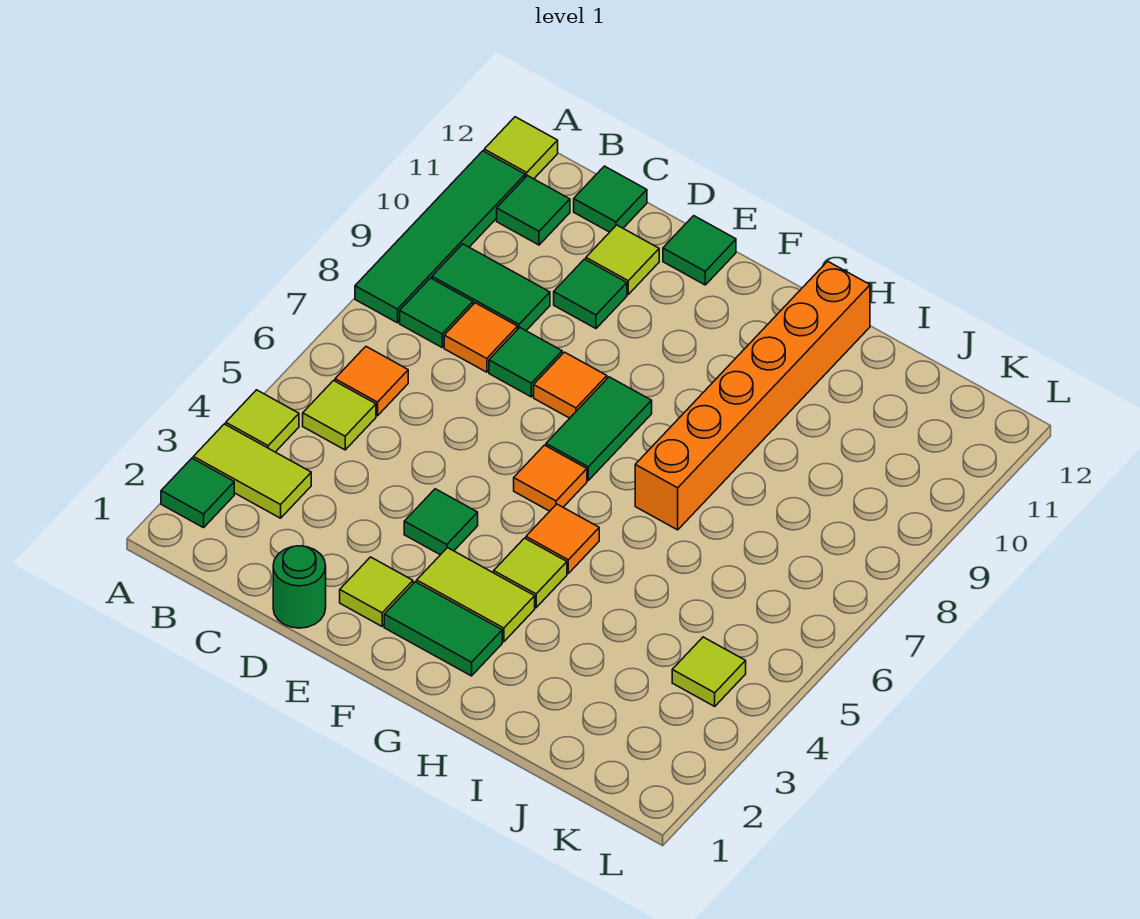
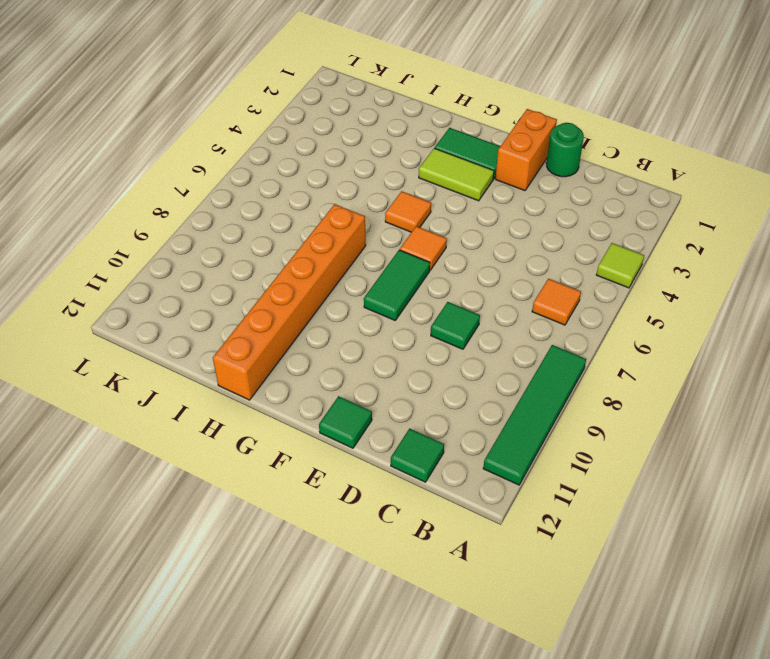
orange 1x2 brick [496,109,557,191] -> lime 1x1 tile [340,557,413,626]
none -> green 1x1 tile [161,458,234,528]
none -> lime 1x2 tile [193,424,311,518]
none -> lime 1x1 tile [484,117,558,179]

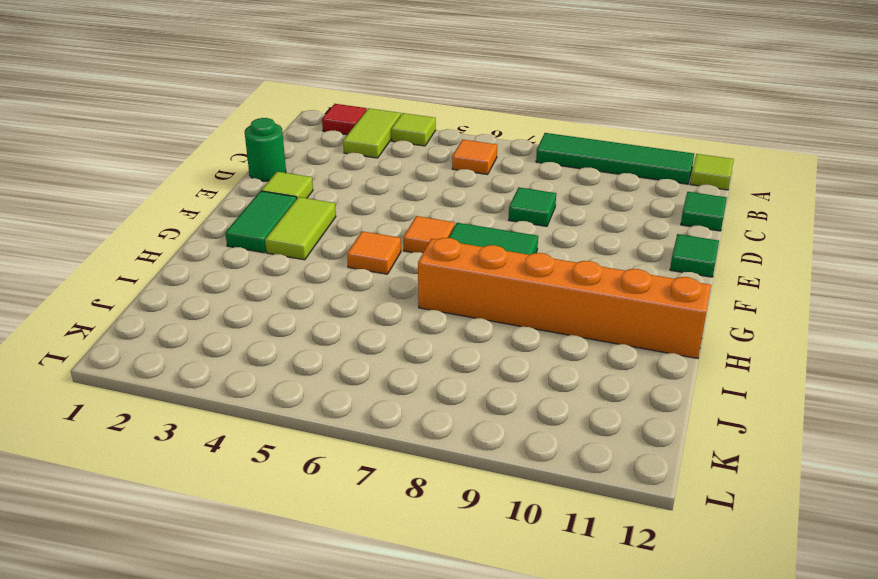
red 1x1 tile [322,104,367,135] -> green 1x1 tile [161,458,234,528]
none -> lime 1x1 tile [303,381,376,450]
none -> green 1x1 tile [400,278,473,347]
none -> green 1x2 tile [432,244,550,331]

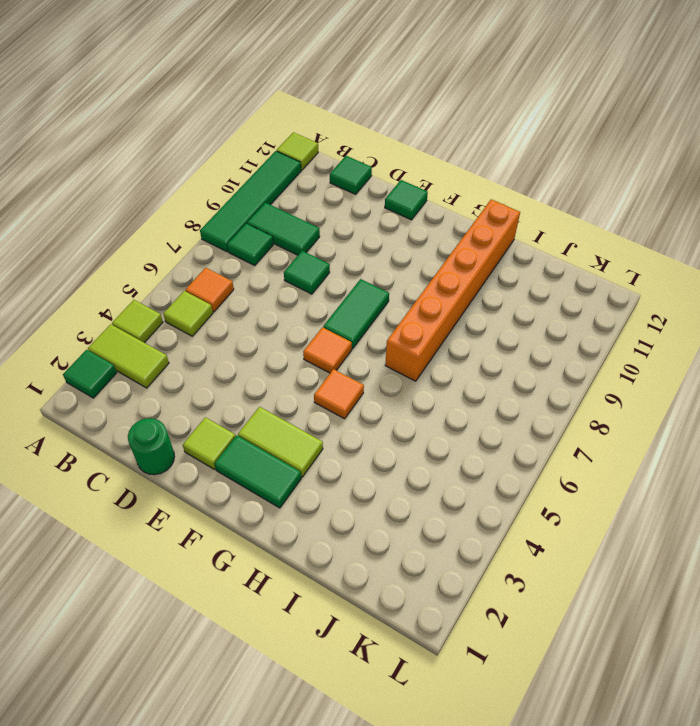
none -> green 1x1 tile [497,176,570,245]
none -> orange 1x1 tile [444,303,518,372]
none -> green 1x1 tile [554,259,627,329]

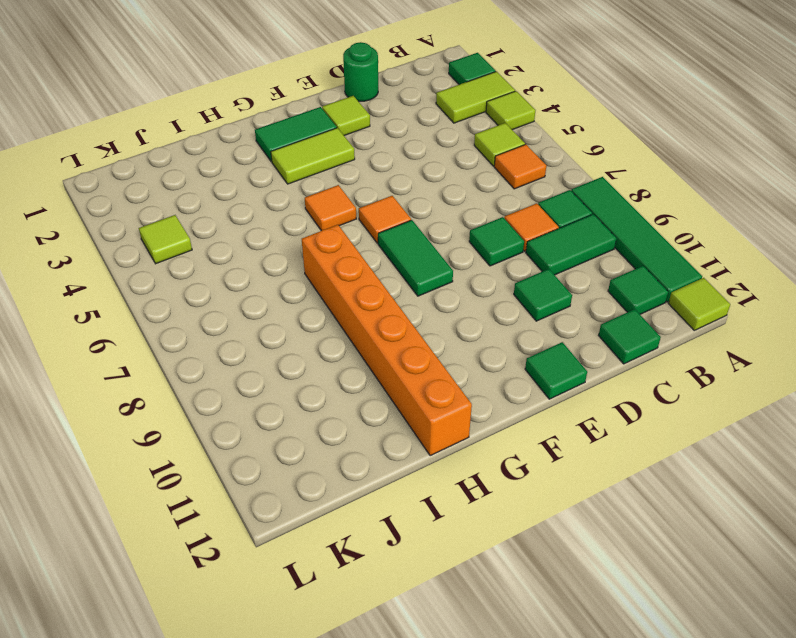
none -> lime 1x1 tile [586,225,659,294]
none -> green 1x1 tile [404,489,478,555]
none -> orange 1x1 tile [534,352,607,418]

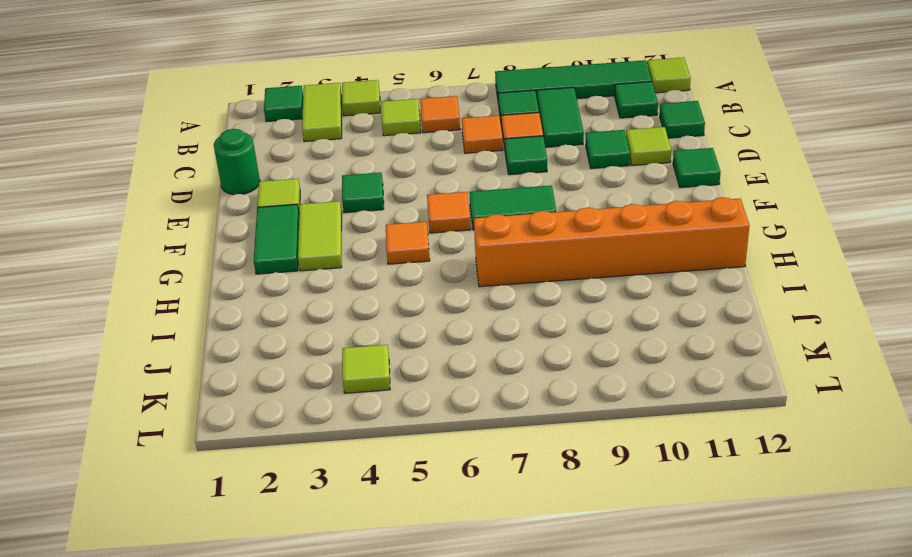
orange 1x1 tile [462,116,503,153] -> orange 1x1 tile moved to [534,352,607,418]
none -> lime 1x1 tile [494,538,567,608]

